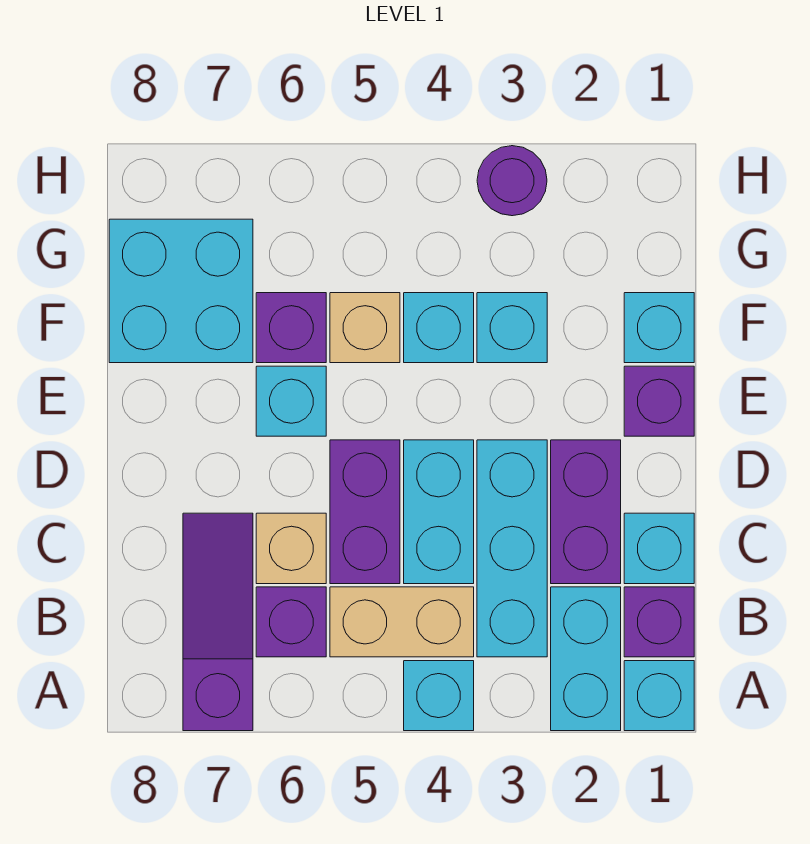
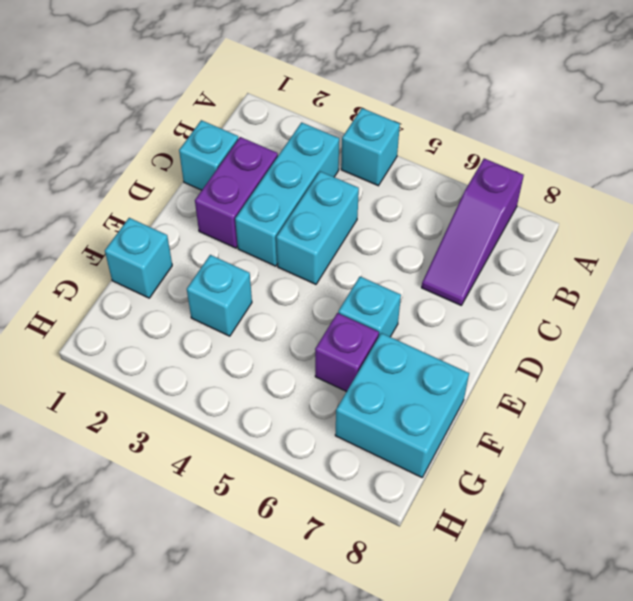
none -> cyan 1x1 brick [624,661,694,731]
none -> cyan 1x2 brick [551,587,621,731]
none -> purple 1x1 brick [624,587,694,657]

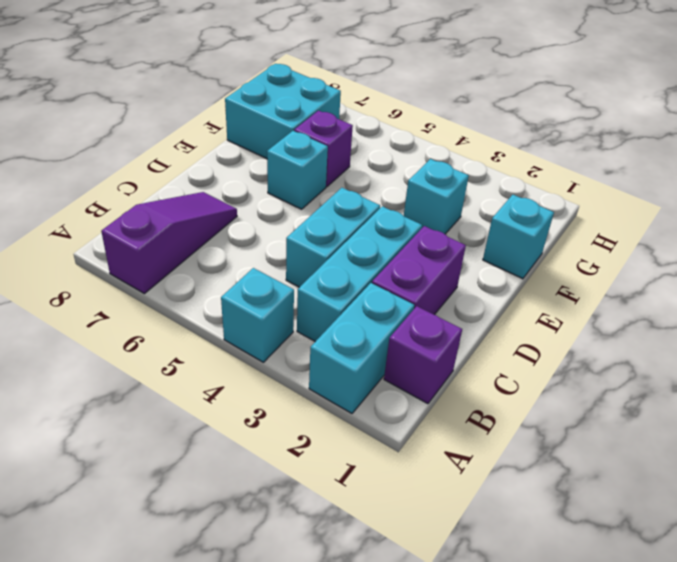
none -> cyan 1x1 brick [624,661,694,731]
none -> tan 1x2 brick [330,587,474,657]
none -> purple 1x1 brick [256,587,326,657]

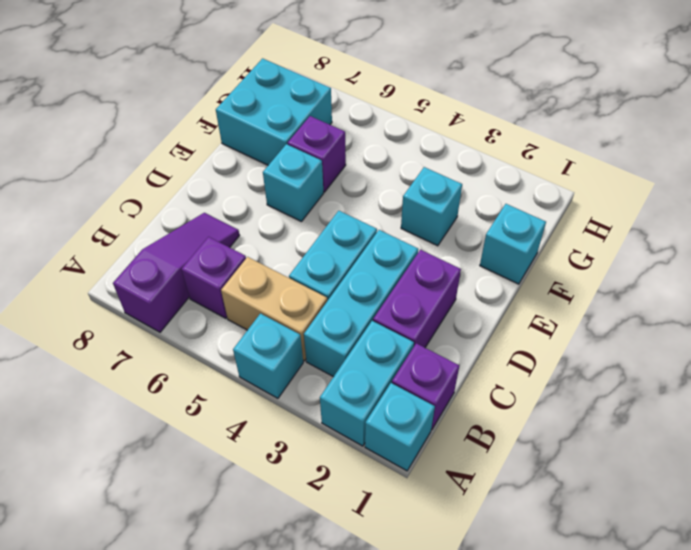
none -> cyan 1x1 brick [624,513,694,584]
none -> purple 1x2 brick [330,440,400,584]
none -> tan 1x1 brick [256,513,326,584]

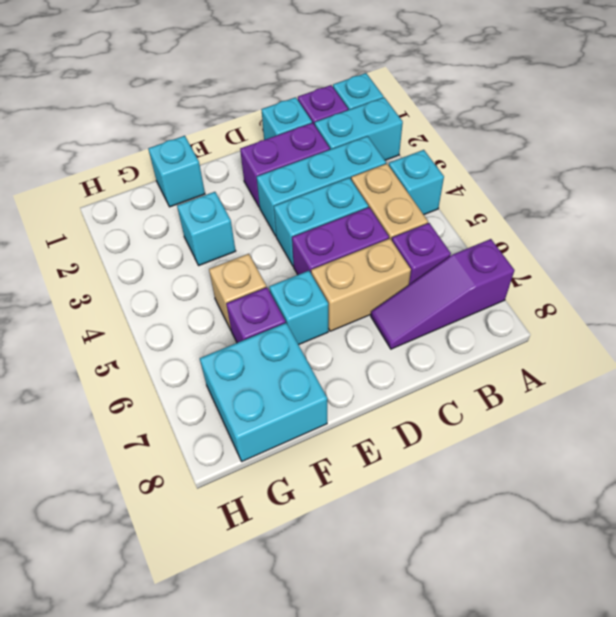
tan 1x2 brick [311,239,411,331] -> tan 1x1 brick [256,513,326,584]
none -> purple 1x1 brick [624,366,694,436]
none -> cyan 1x1 brick [404,293,474,363]
none -> purple 1x1 round brick [477,146,547,216]

